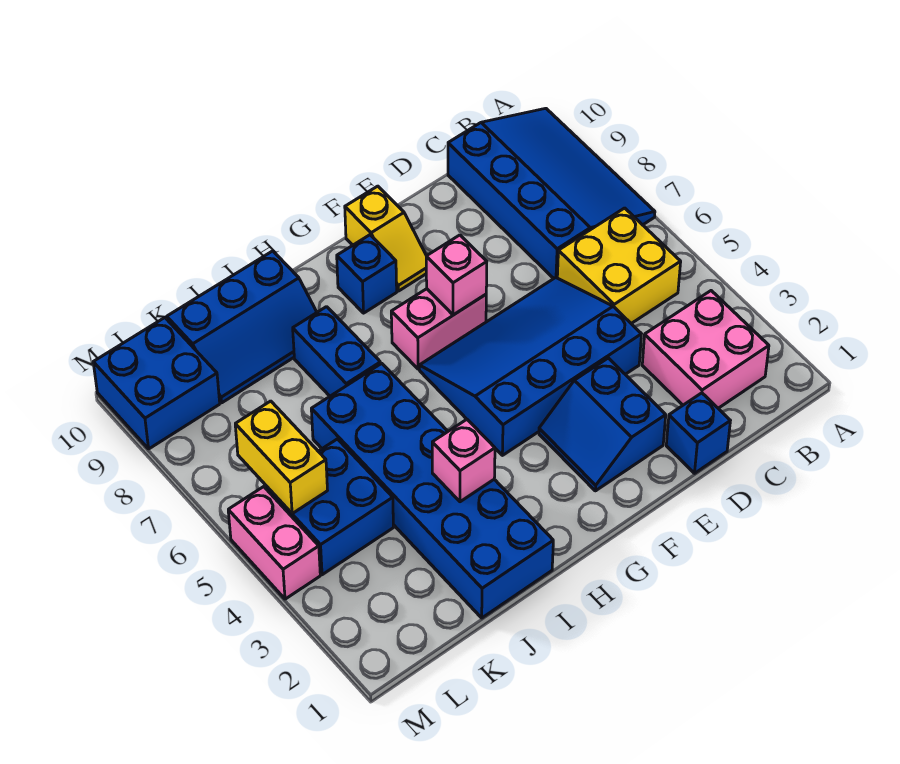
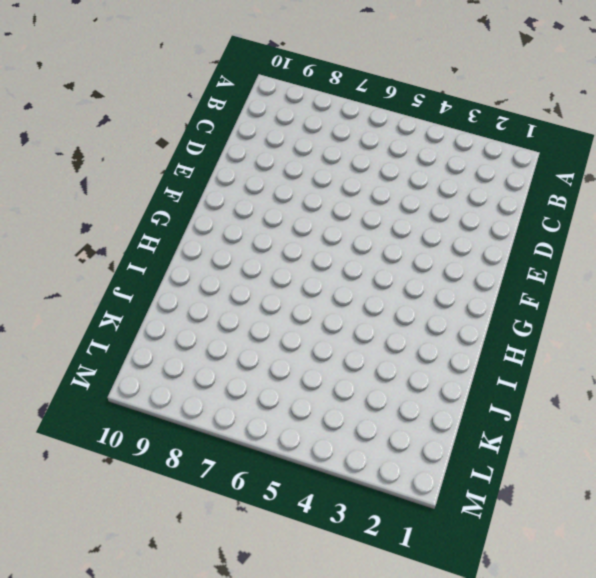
none -> blue 3x4 slope [448,108,655,278]
none -> pink 2x2 brick [642,291,769,408]
none -> yellow 2x2 brick [557,208,681,323]

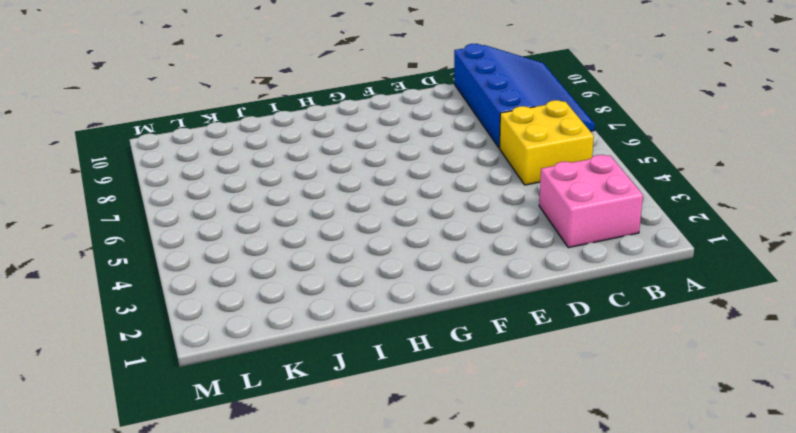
none -> blue 1x1 brick [666,393,730,473]
none -> blue 3x4 slope [419,278,641,455]
none -> blue 2x2 slope [539,358,666,491]

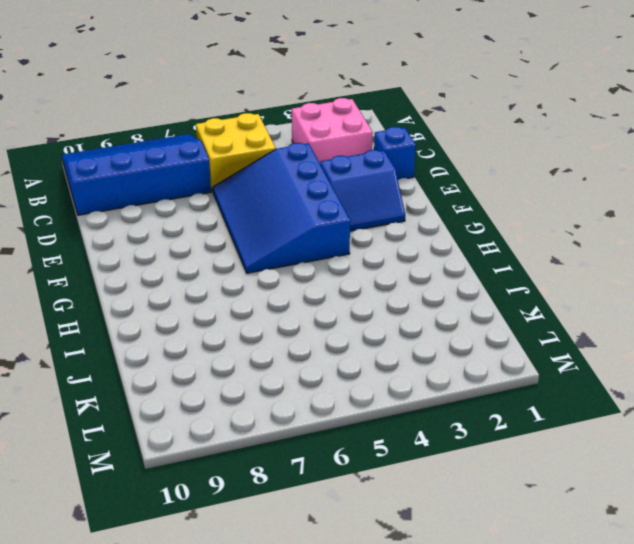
none -> pink 1x2 brick [391,289,486,369]
none -> yellow 1x2 slope [345,186,426,291]
none -> blue 1x1 brick [337,235,397,313]

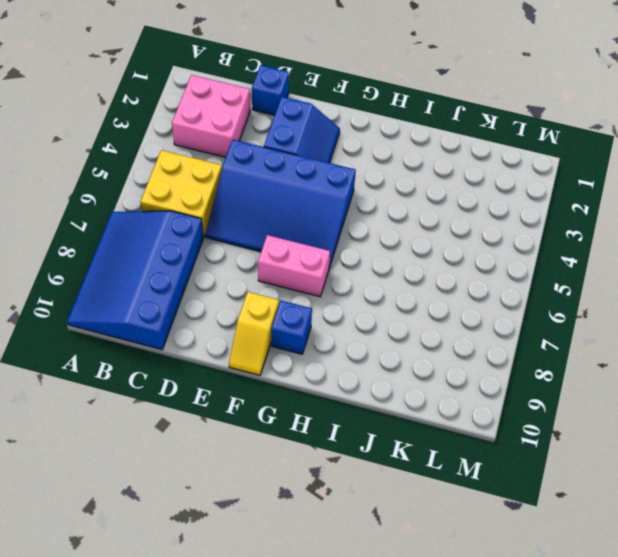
yellow 1x2 slope [229,292,279,375] -> yellow 1x2 slope turned to [345,186,426,291]
none -> blue 2x6 brick [311,363,553,618]
none -> blue 1x2 brick [293,307,381,396]
none -> blue 2x3 slope [167,251,317,403]

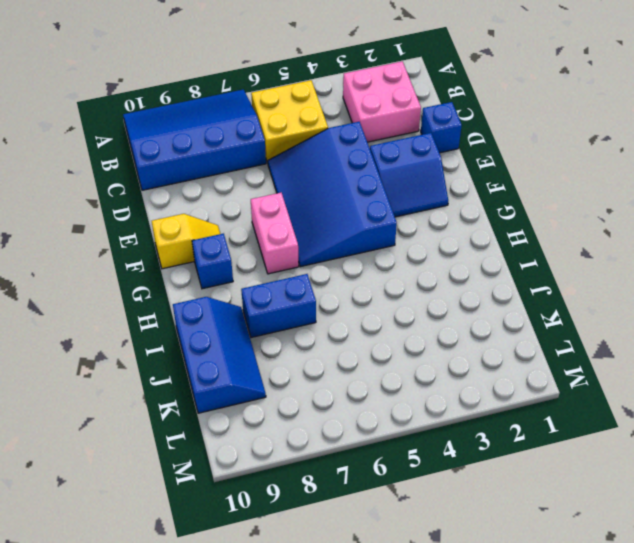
none -> blue 2x6 brick [311,363,553,618]
none -> blue 2x2 brick [266,439,393,575]
none -> blue 2x2 brick [93,318,220,449]

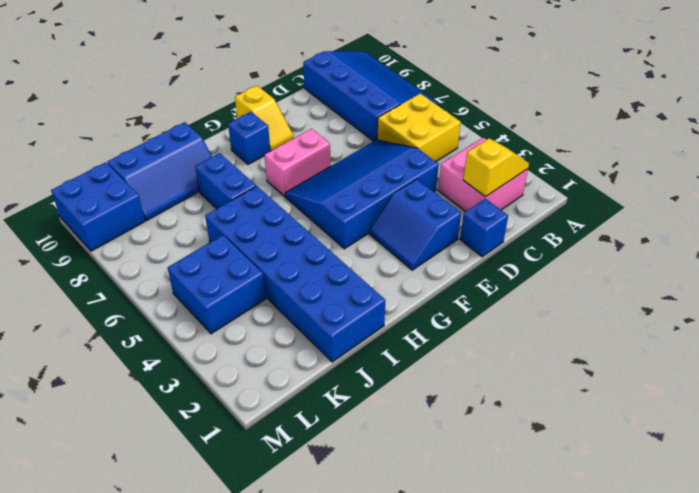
yellow 1x2 slope [463,138,529,196] -> none
none -> pink 1x2 brick [228,487,320,599]
none -> pink 1x1 brick [426,235,487,315]
none -> pink 1x1 brick [432,420,495,502]

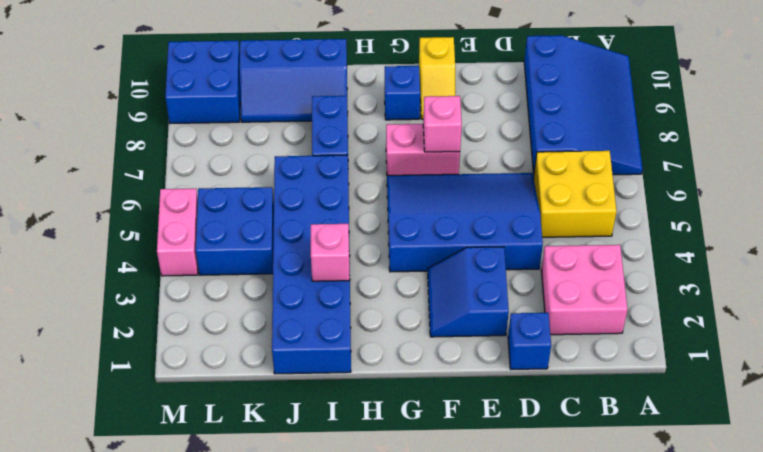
none -> yellow 1x2 brick [235,401,327,513]

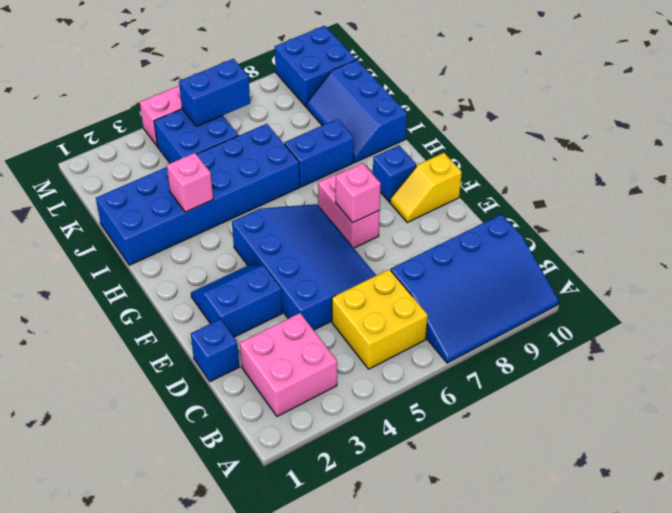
blue 1x2 brick [179,59,250,126] -> yellow 1x2 brick [235,401,327,513]

